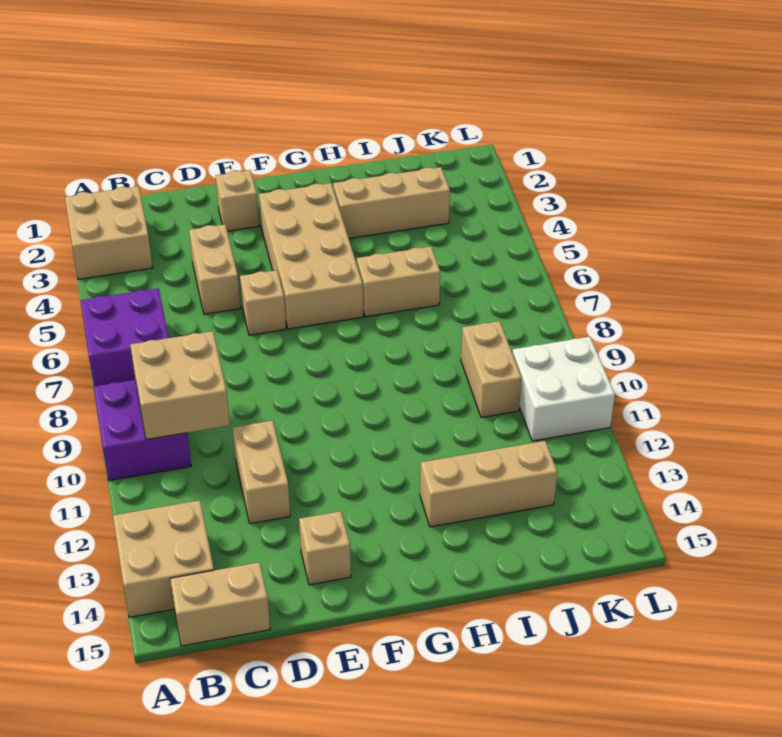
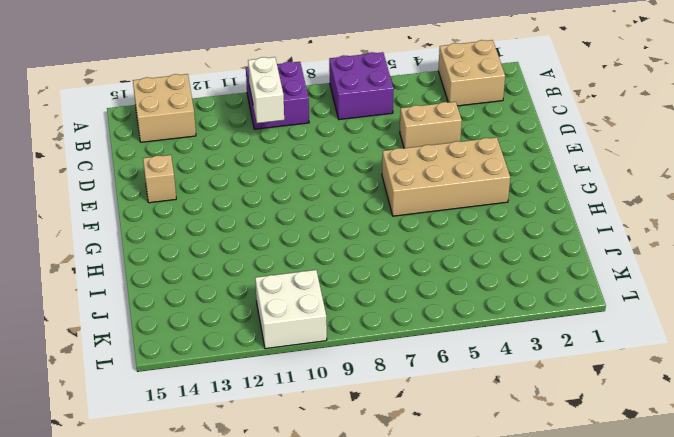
white 1x2 brick [248,57,284,123] -> tan 2x2 brick [130,331,230,440]
none -> tan 1x2 brick [170,562,270,646]
none -> tan 1x2 brick [232,420,290,524]
none -> tan 1x1 brick [216,170,259,231]

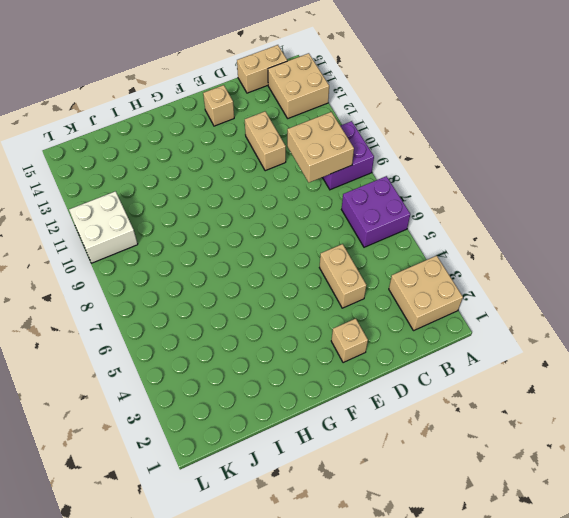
none -> tan 1x1 brick [240,270,286,335]
none -> tan 2x4 brick [259,183,363,329]
none -> tan 1x3 brick [333,167,450,238]

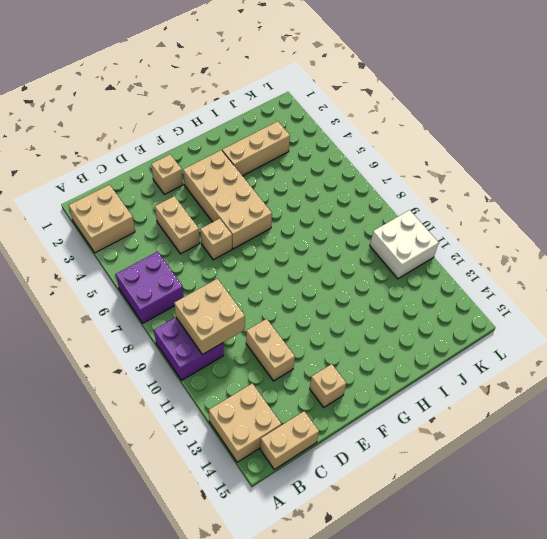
none -> tan 1x2 brick [357,247,440,317]
none -> tan 1x3 brick [420,441,557,527]
none -> tan 1x2 brick [461,321,521,417]

